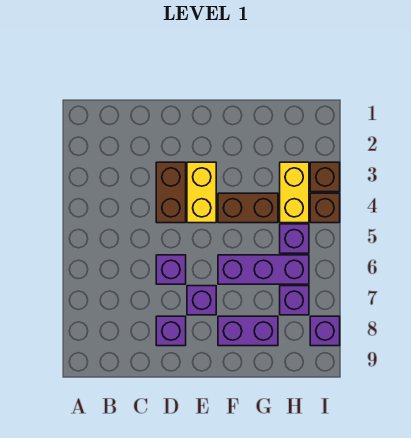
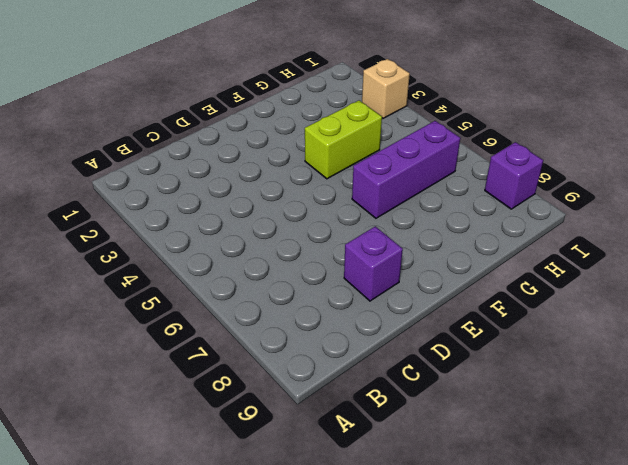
lime 1x2 brick [305,101,382,179] -> brown 1x2 brick [218,193,278,223]
tan 1x1 brick [362,59,410,118] -> brown 1x1 brick [310,162,340,192]
none -> brown 1x2 brick [156,162,186,223]
none -> purple 1x1 brick [156,255,186,284]
none -> yellow 1x2 brick [187,162,216,223]

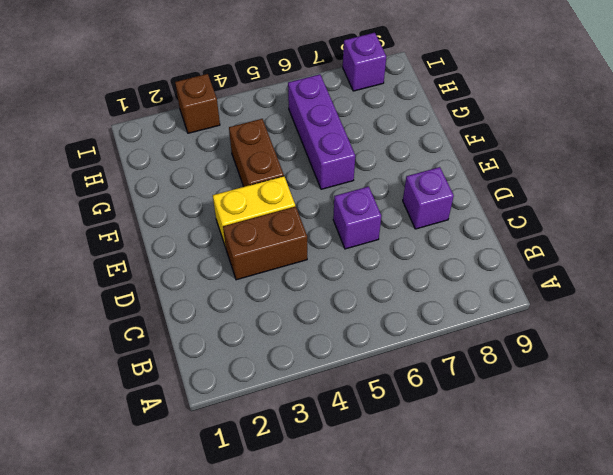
none -> purple 1x1 brick [187,286,216,315]
none -> purple 1x2 brick [218,316,278,346]
none -> yellow 1x2 brick [280,162,309,223]

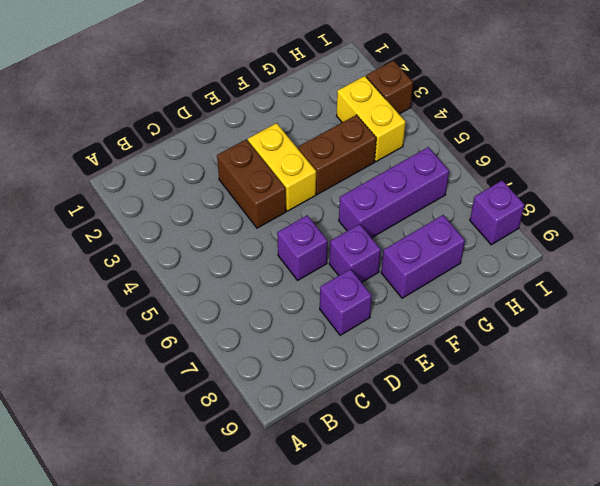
none -> purple 1x1 brick [280,224,309,253]
none -> purple 1x1 brick [280,286,309,315]
none -> brown 1x1 brick [310,193,340,223]

